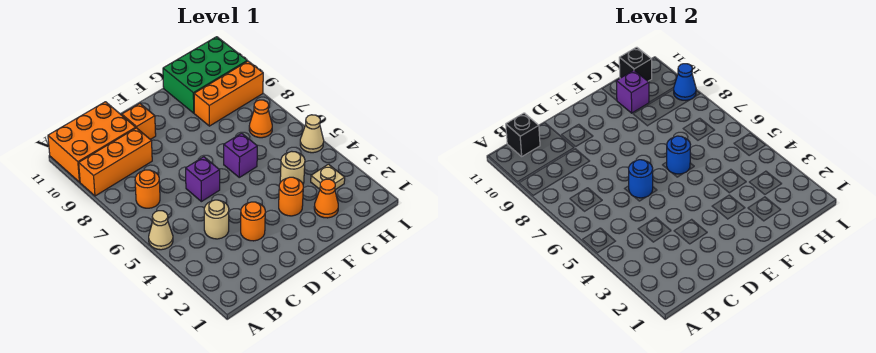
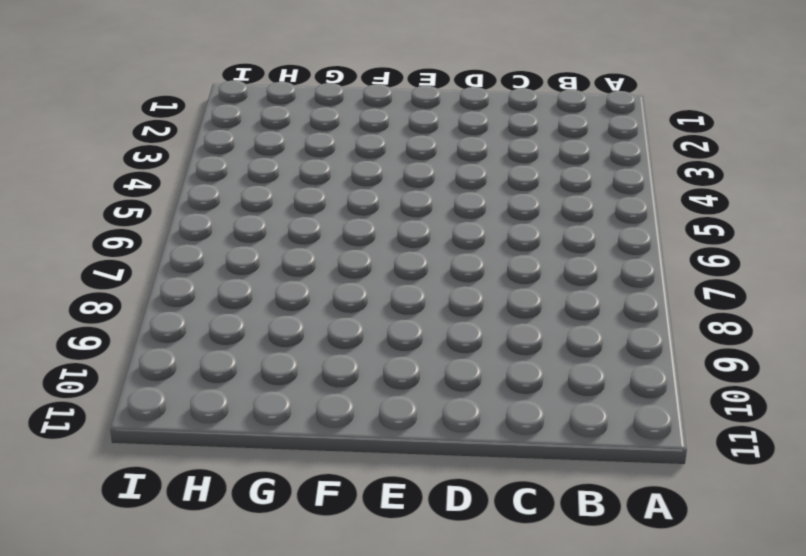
none -> tan 1x1 cone [149,211,173,250]
none -> orange 1x3 brick [79,128,152,196]
none -> orange 2x3 brick [48,102,136,182]

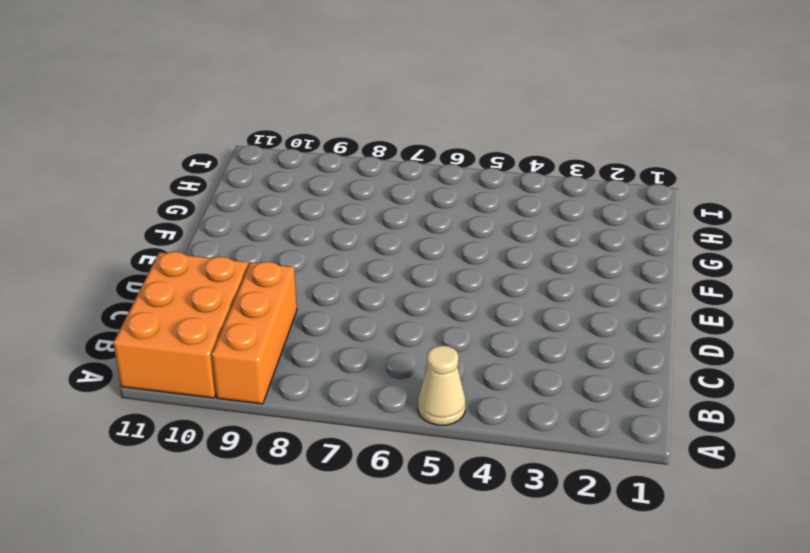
none -> orange 1x1 round brick [135,170,160,208]
none -> tan 1x1 round brick [204,200,229,239]
none -> orange 1x1 round brick [241,202,265,241]

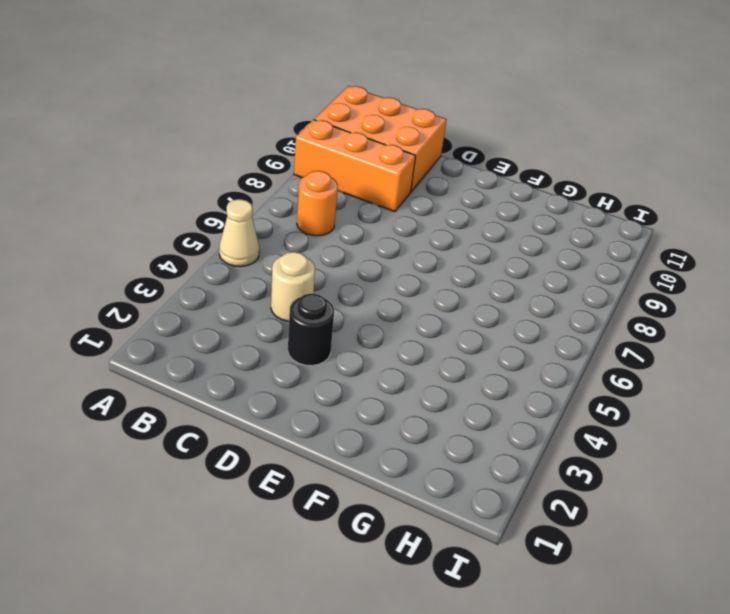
black 1x1 round brick [288,293,334,366] -> orange 1x1 round brick [241,202,265,241]
none -> purple 1x1 brick [186,157,220,202]
none -> orange 1x1 brick [122,104,156,139]
none -> orange 1x1 round brick [279,177,303,216]

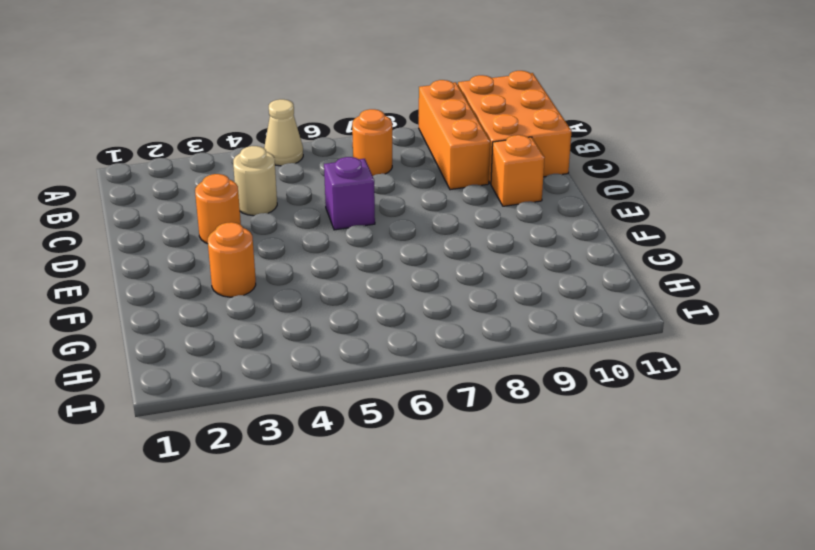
none -> purple 1x1 brick [224,133,257,177]
none -> orange 1x1 cone [314,179,338,218]
none -> tan 1x1 round brick [280,151,305,184]

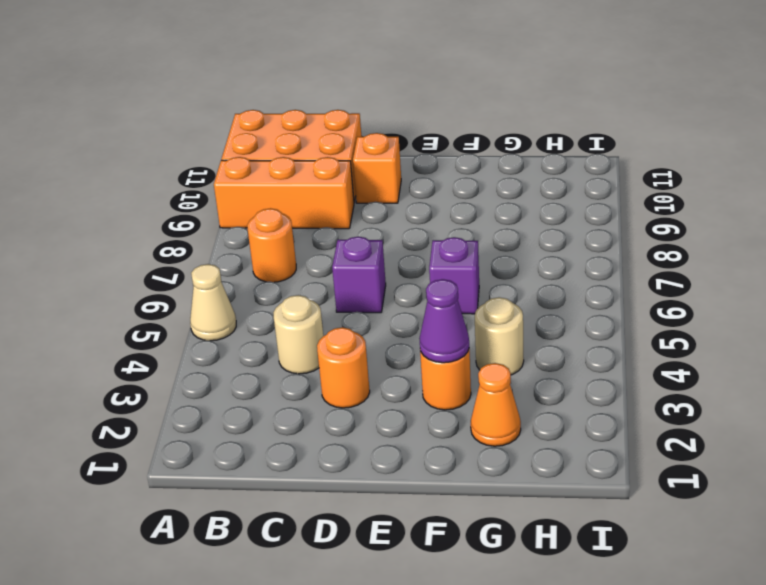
purple 1x1 cone [419,279,469,363] -> none
none -> orange 1x3 brick [194,61,263,126]
none -> green 2x3 brick [163,37,247,113]
none -> tan 1x1 plate [311,164,345,190]

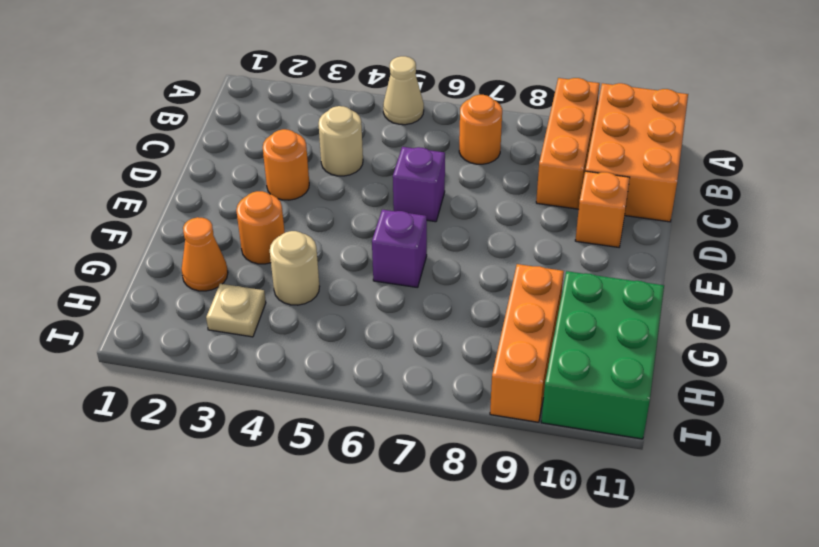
none -> orange 1x1 cone [249,100,272,138]
none -> tan 1x1 cone [300,115,324,153]
none -> black 1x1 brick [506,113,540,156]

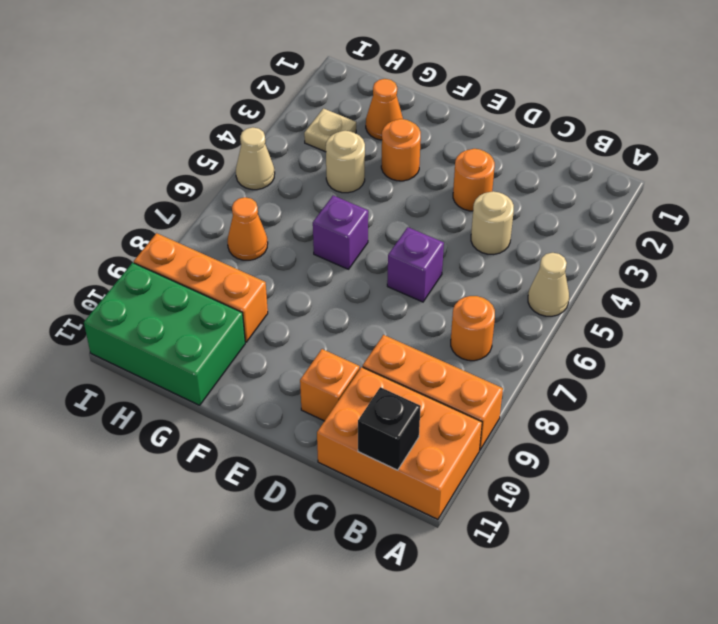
none -> blue 1x1 round brick [629,160,653,198]
none -> blue 1x1 round brick [667,136,691,174]
none -> purple 1x1 brick [616,70,649,113]

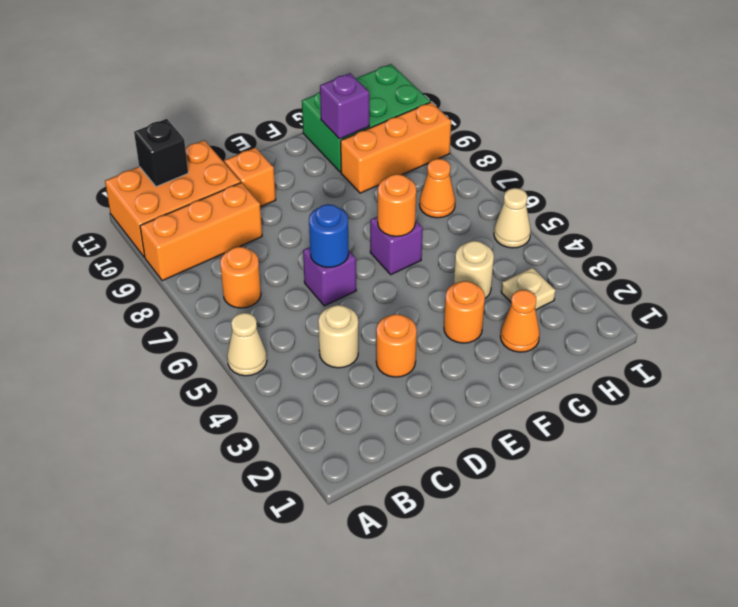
orange 1x1 round brick [378,174,416,236] -> blue 1x1 round brick [667,136,691,174]
none -> black 1x1 brick [619,47,652,81]
none -> blue 1x1 cone [674,64,696,100]

